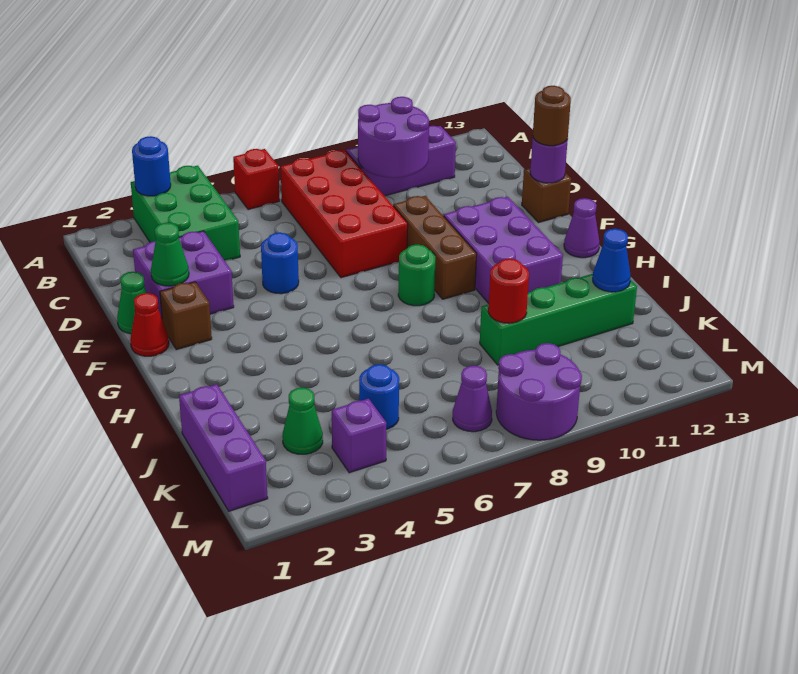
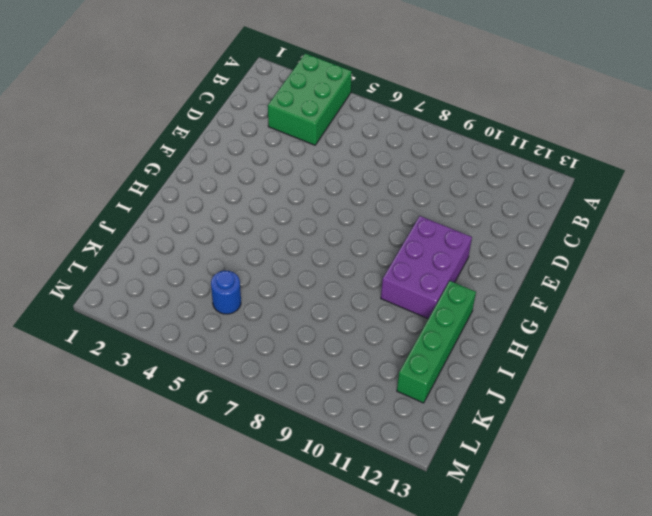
green 1x4 brick [397,281,476,403] -> green 1x4 brick turned to [480,274,637,365]
none -> red 1x1 brick [233,149,280,210]
none -> red 2x4 brick [281,150,408,278]
none -> purple 1x3 brick [346,126,456,196]

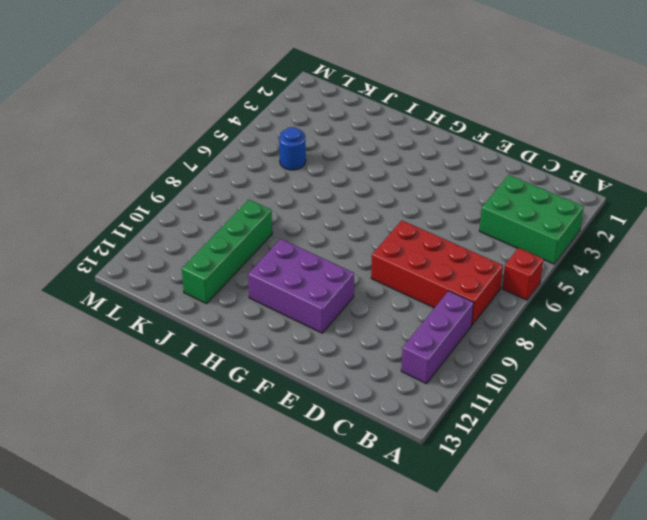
none -> purple 2x2 brick [133,231,234,317]
none -> green 1x1 cone [117,272,147,334]
none -> blue 1x1 round brick [261,233,299,294]

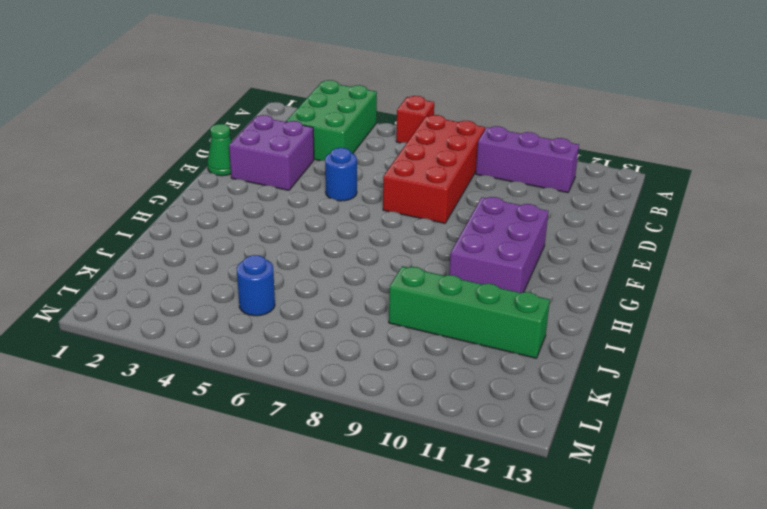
none -> brown 1x3 brick [393,196,477,299]
none -> brown 1x1 brick [522,168,571,222]
none -> red 1x1 cone [130,293,169,356]

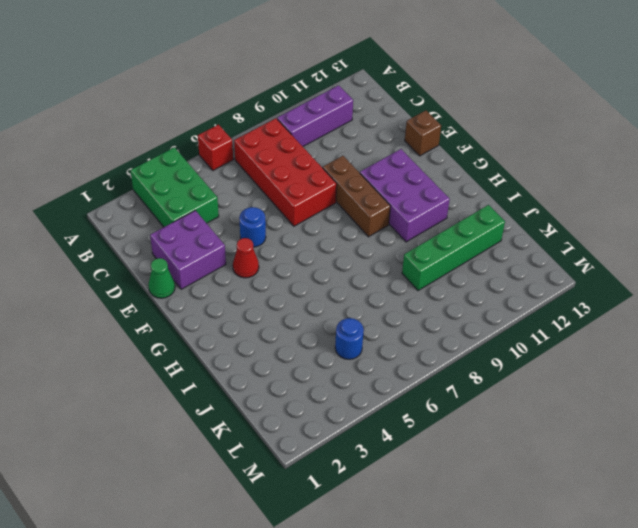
red 1x1 cone [233,238,259,278] -> red 1x1 cone moved to [130,293,169,356]
none -> brown 1x1 brick [160,282,212,350]
none -> green 1x1 round brick [398,245,435,306]
none -> purple 1x1 cone [564,198,600,258]

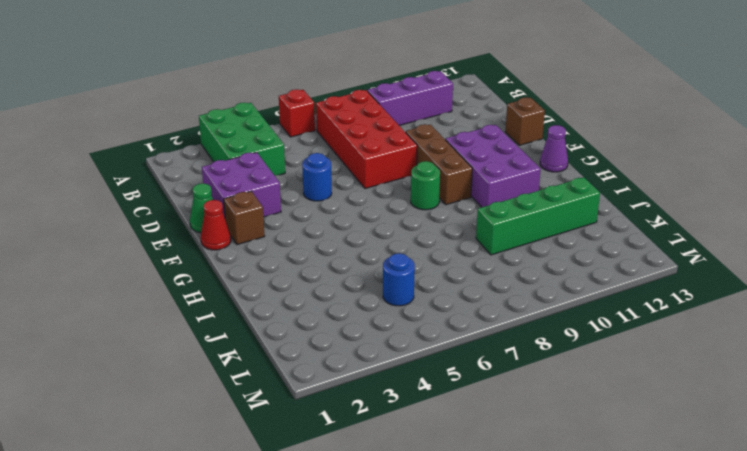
none -> purple 1x3 brick [179,384,268,511]
none -> green 1x1 cone [282,388,323,454]
none -> purple 1x1 brick [332,399,386,473]

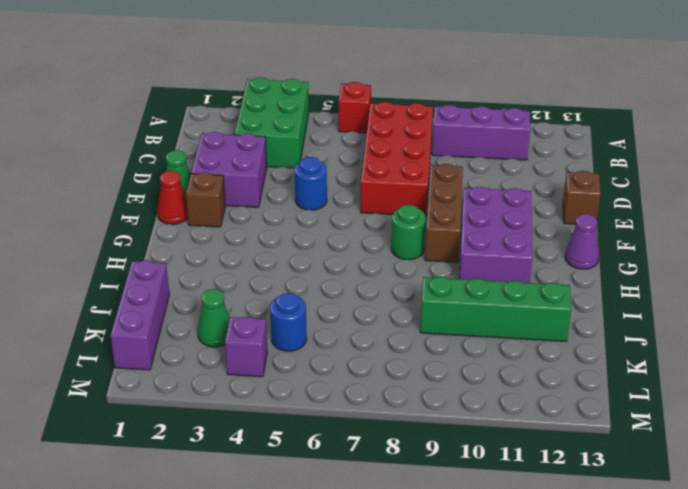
none -> purple 1x1 cone [453,366,492,432]
none -> purple 2x2 round brick [496,343,582,440]
none -> blue 1x1 round brick [132,136,171,196]

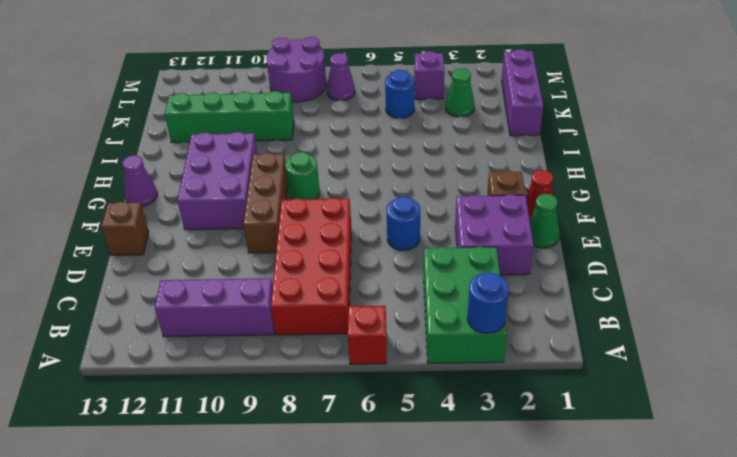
none -> purple 2x2 round brick [358,97,429,178]
none -> green 1x1 cone [151,223,189,286]
none -> purple 1x1 round brick [530,138,568,183]

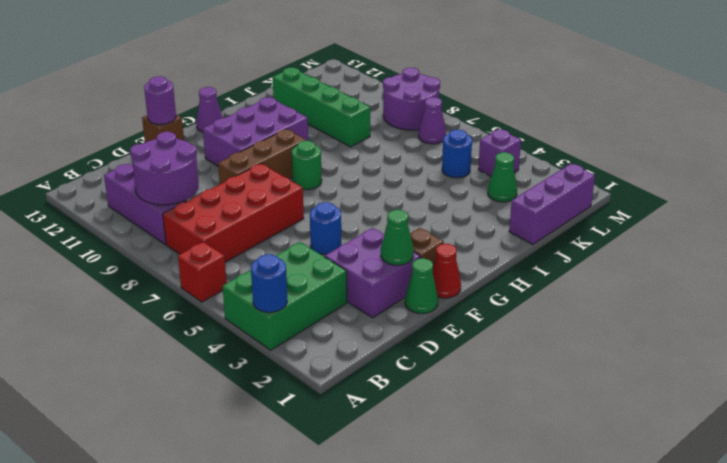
none -> red 1x1 round brick [488,259,529,323]
none -> blue 1x1 cone [593,229,631,292]
none -> brown 1x1 round brick [533,86,571,146]

